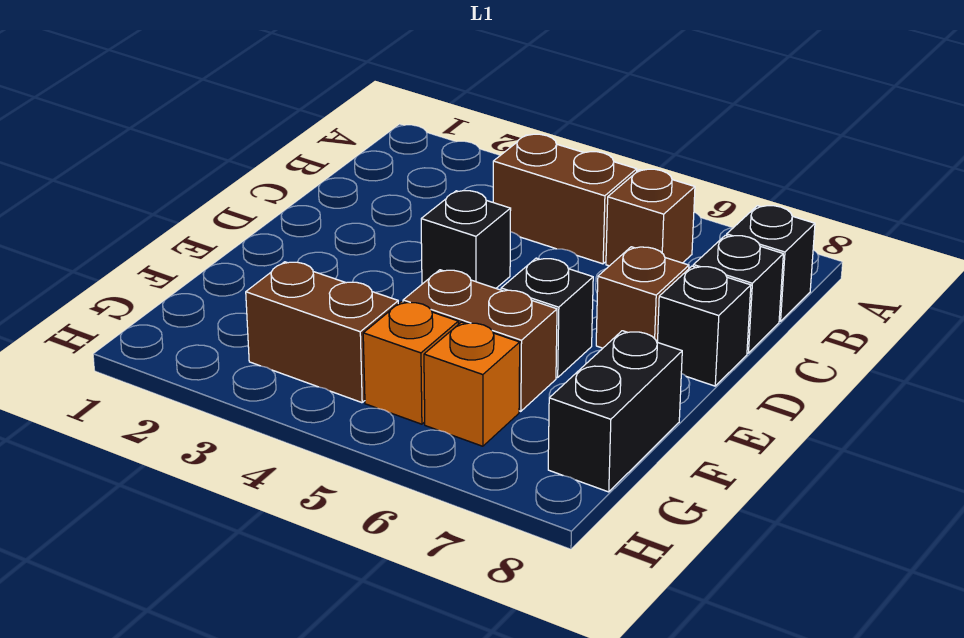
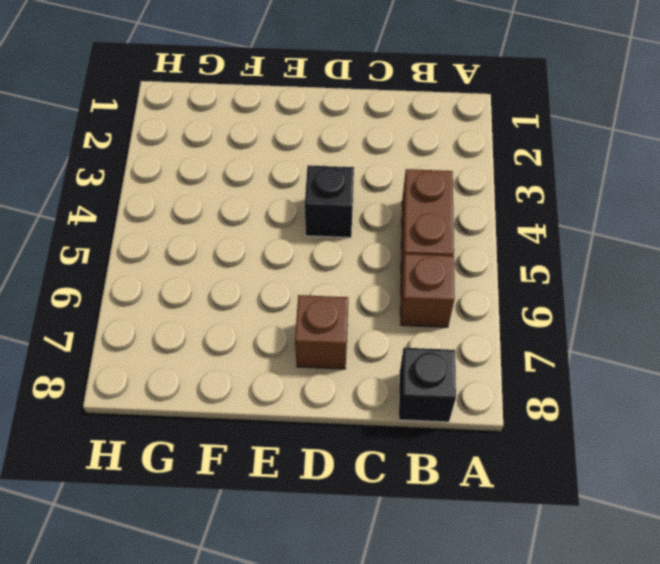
none -> black 1x1 brick [693,235,783,353]
none -> black 1x1 brick [658,266,751,386]
none -> black 1x1 brick [501,258,593,378]

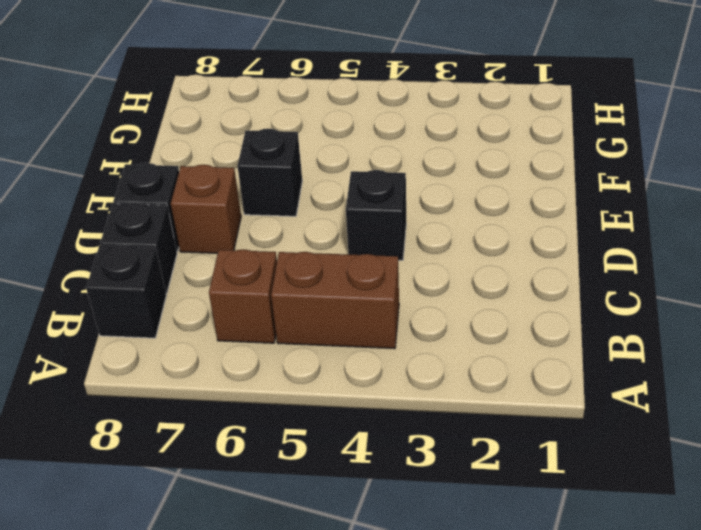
none -> brown 1x2 brick [403,270,557,411]
none -> black 1x2 brick [548,331,682,492]
none -> brown 1x2 brick [246,262,398,403]

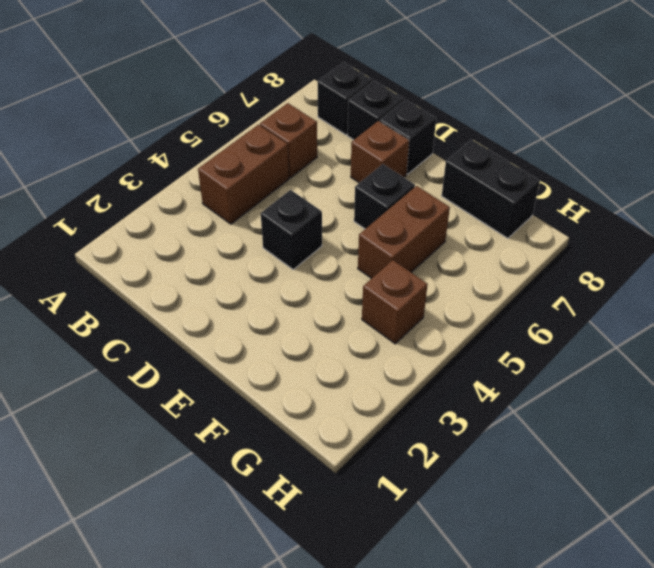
brown 1x1 brick [362,260,428,344] -> brown 1x2 brick [246,262,398,403]
none -> orange 1x1 brick [363,302,458,424]
none -> orange 1x1 brick [424,322,520,446]

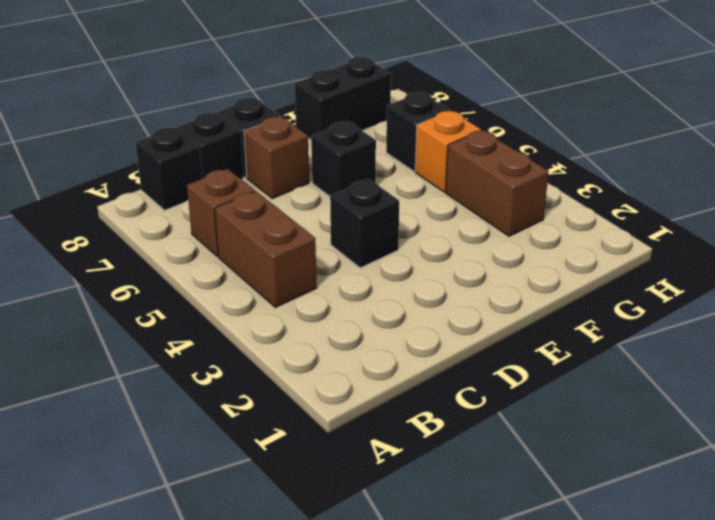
black 1x1 brick [386,92,450,171] -> orange 1x1 brick [424,322,520,446]
none -> brown 1x2 brick [403,270,557,411]

